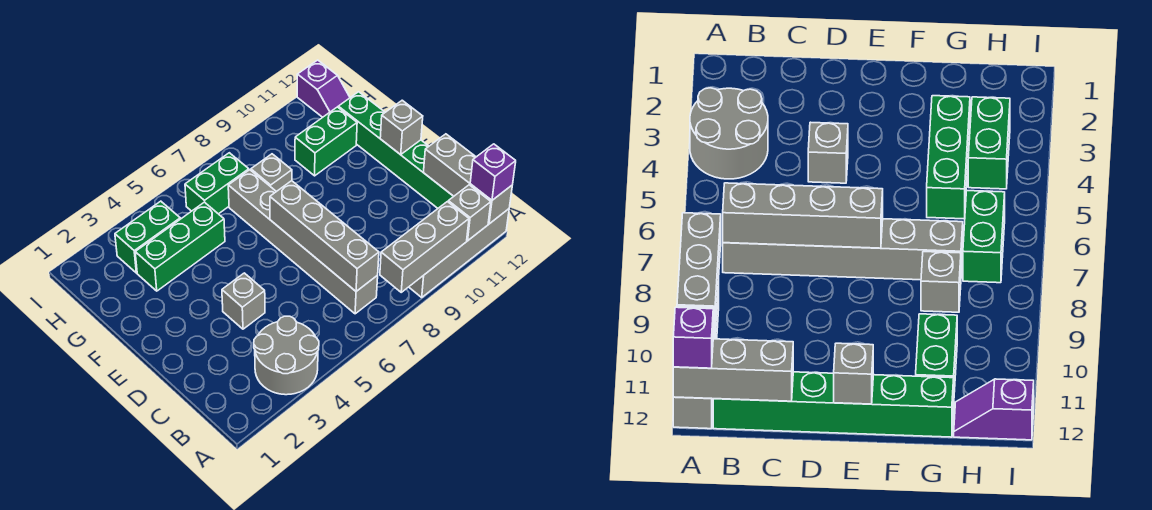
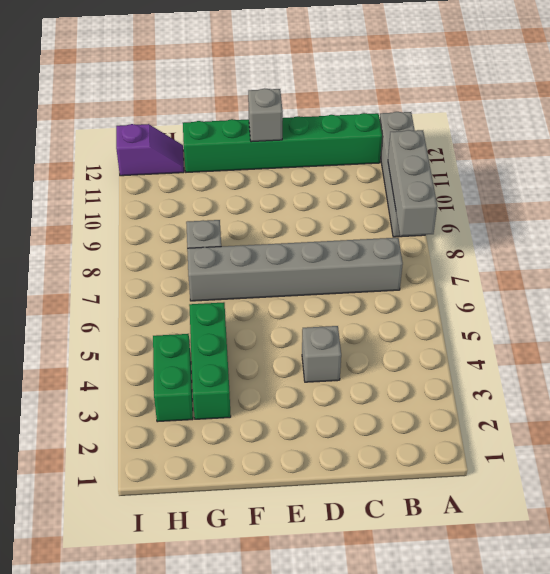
none -> grey 2x2 round brick [254,316,319,395]
none -> green 1x2 brick [295,107,357,176]
none -> green 1x2 brick [185,153,249,214]

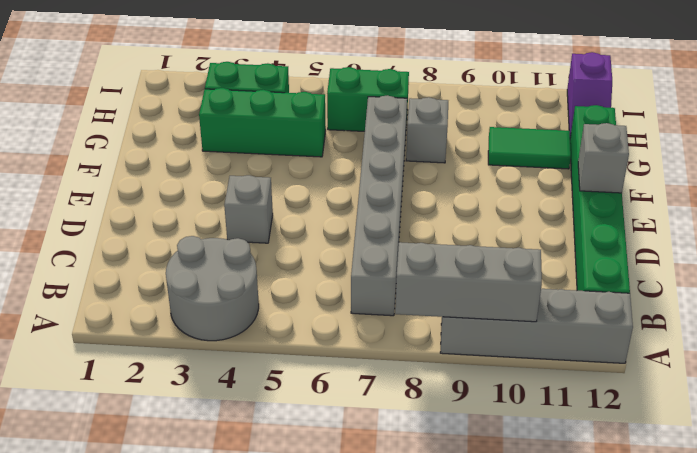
green 1x2 tile [488,127,571,169] -> green 1x2 brick [295,107,357,176]
none -> grey 1x1 brick [448,185,491,241]
none -> grey 1x3 brick [423,134,512,224]
none -> grey 1x4 brick [270,181,379,291]

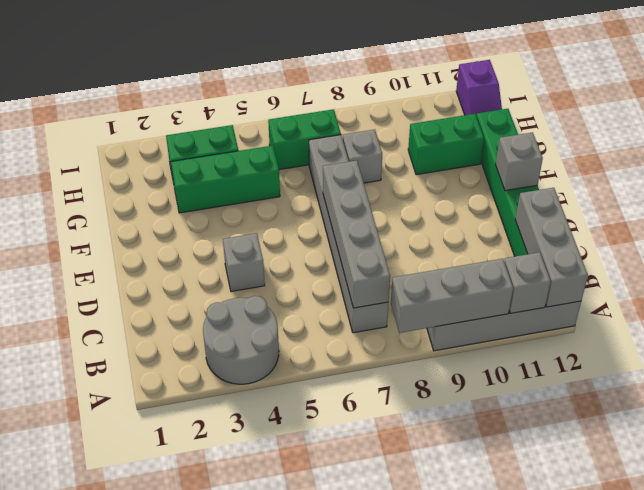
none -> purple 1x1 brick [470,144,516,200]

